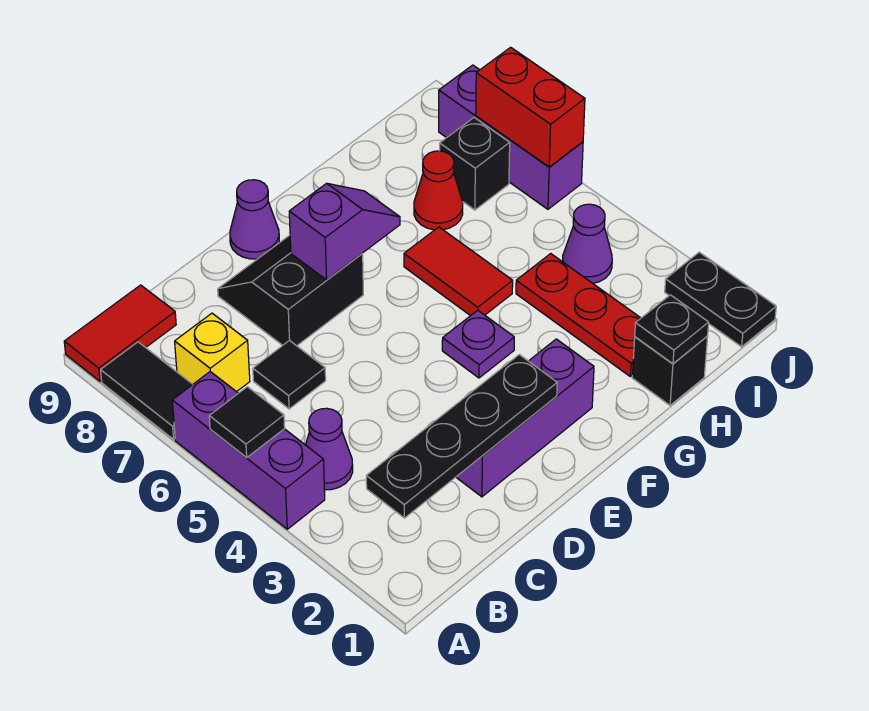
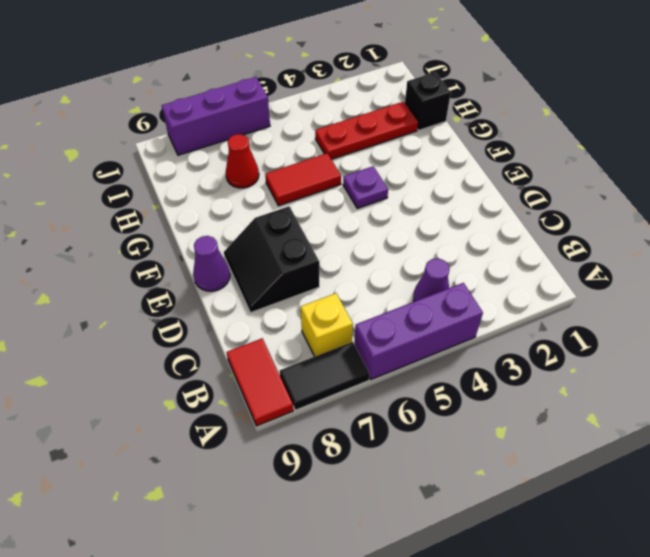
none -> black 1x1 tile [253,340,326,409]
none -> purple 1x3 brick [456,339,594,497]
none -> purple 1x1 cone [563,204,612,283]

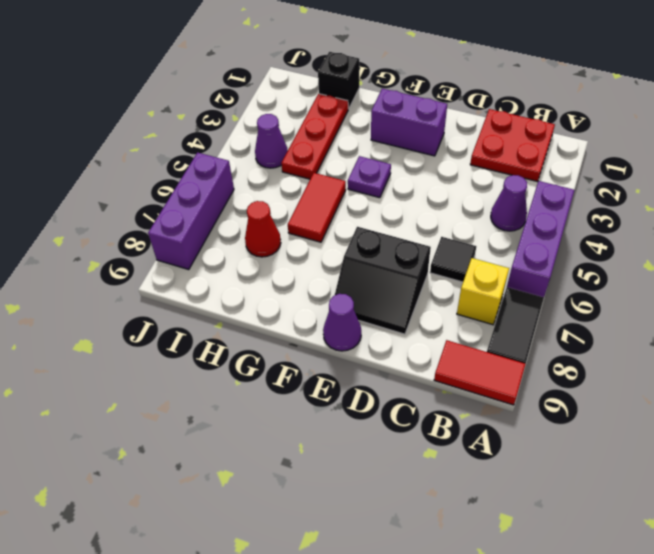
red 2x2 plate [470,109,555,182] -> none
purple 1x2 brick [371,89,447,156] -> purple 1x3 brick [456,339,594,497]
none -> black 1x1 brick [440,118,510,210]
none -> black 1x2 plate [665,252,776,347]
none -> black 1x1 tile [209,387,285,458]

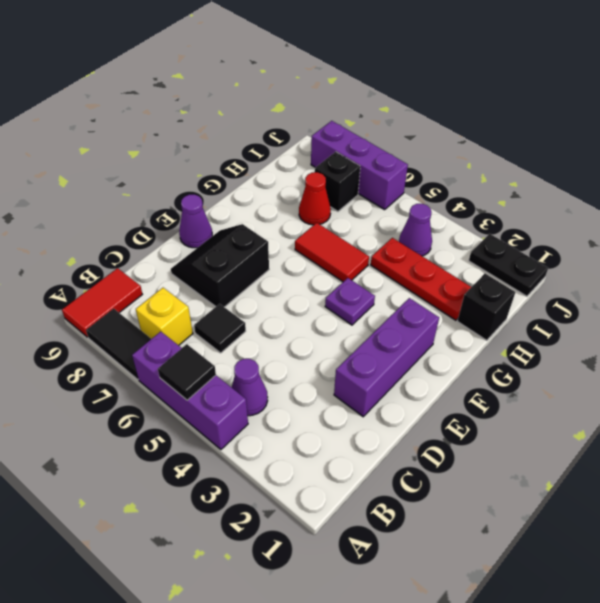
none -> black 1x4 plate [366,355,557,518]
none -> purple 1x2 slope [289,183,400,280]
none -> black 1x1 plate [635,295,709,364]

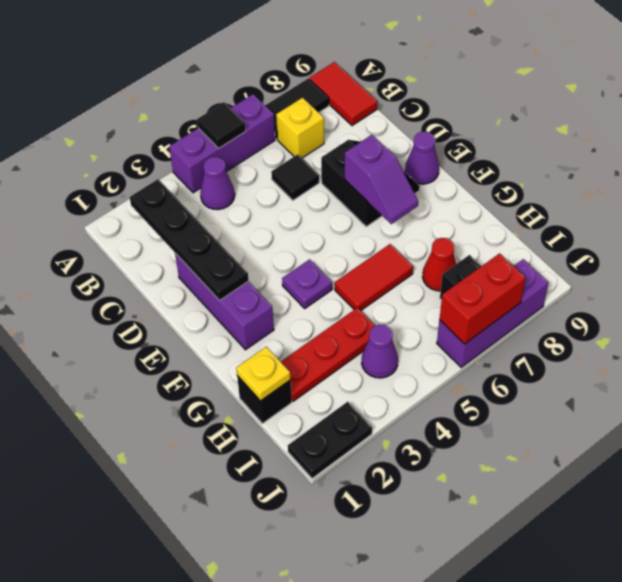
yellow 1x1 plate [236,347,290,401] -> black 1x1 plate [635,295,709,364]

